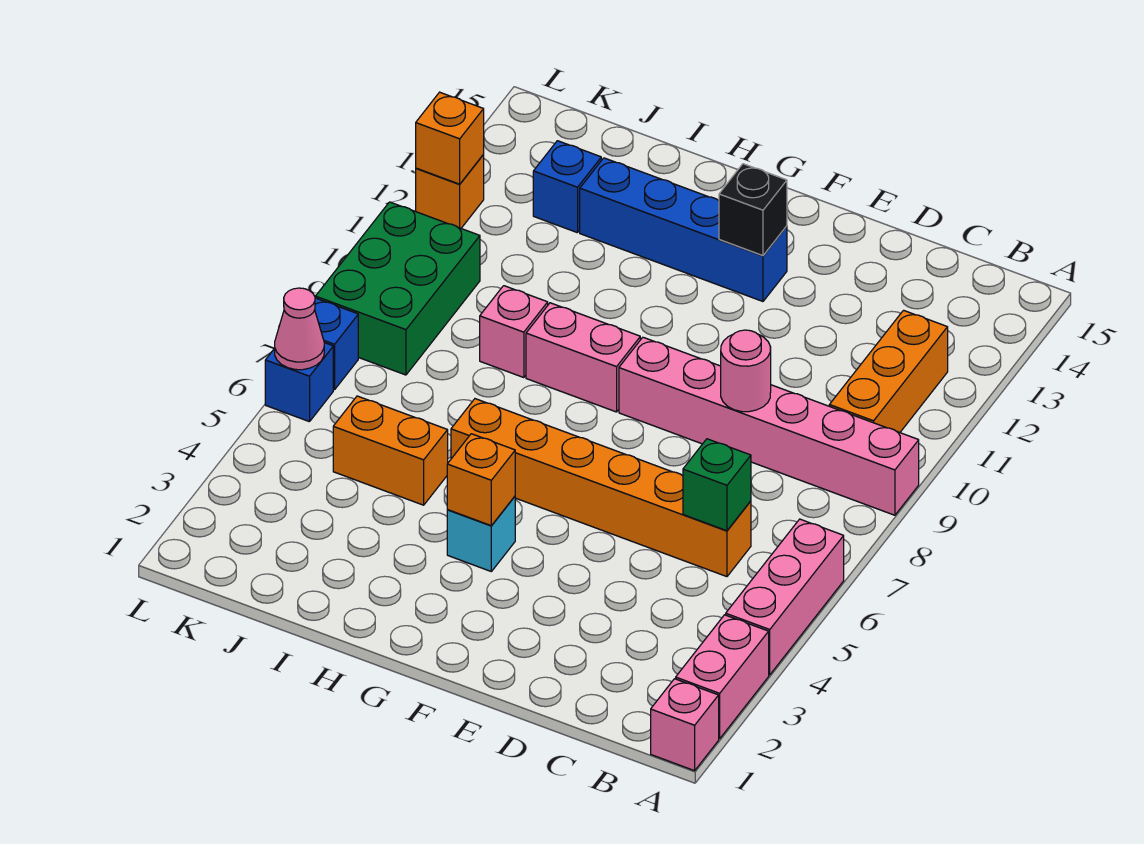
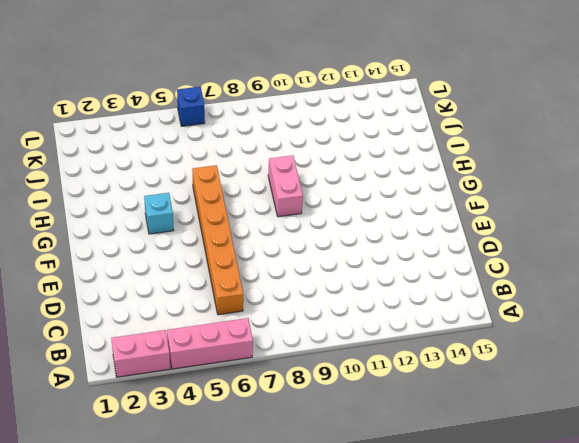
none -> pink 1x1 brick [651,679,719,771]
none -> pink 1x6 brick [619,337,919,515]
none -> orange 1x3 brick [829,310,948,432]

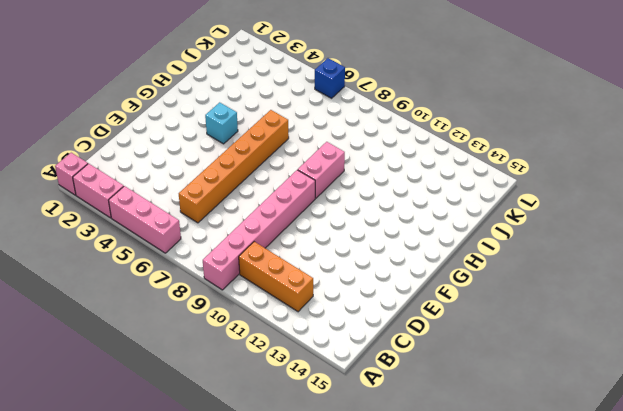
none -> blue 1x4 brick [580,158,787,301]
none -> orange 1x2 brick [333,396,448,505]
none -> pink 1x1 brick [480,286,548,378]

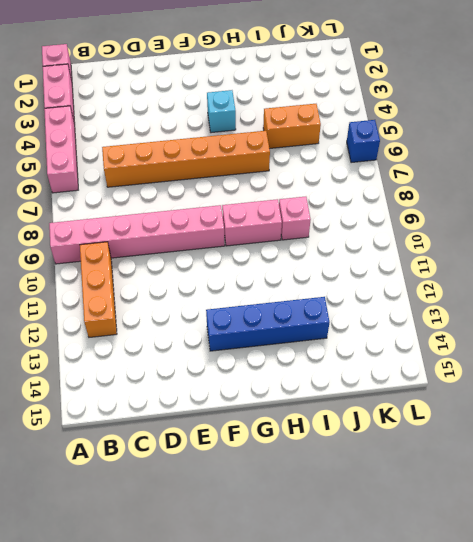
none -> blue 1x1 brick [533,141,601,233]
none -> green 2x3 brick [315,202,480,375]
none -> blue 1x1 brick [315,298,358,390]

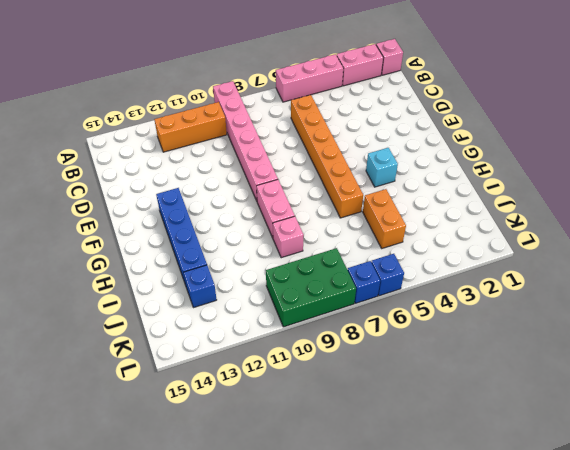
none -> orange 1x1 brick [416,155,484,228]
none -> green 1x1 brick [683,439,751,531]
none -> pink 1x1 round brick [721,330,771,412]

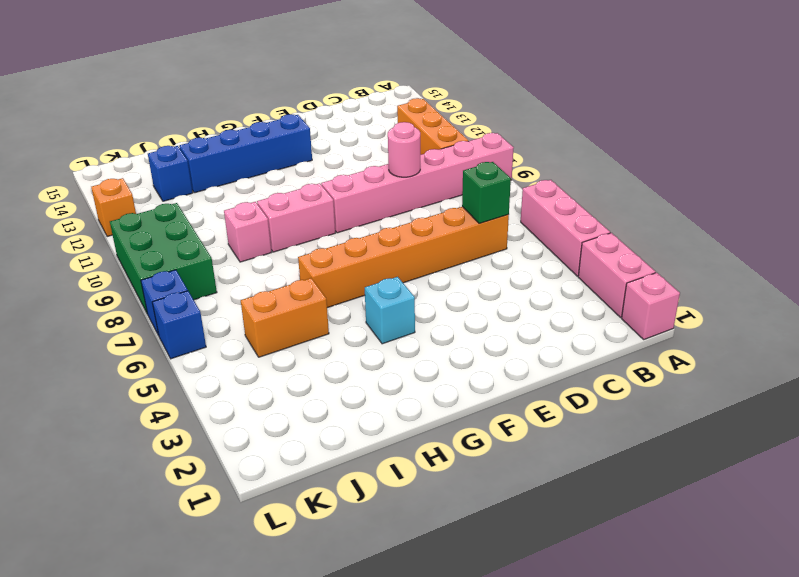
none -> black 1x1 brick [719,164,787,256]
none -> orange 1x1 brick [447,434,515,525]
none -> pink 1x1 cone [275,288,324,370]

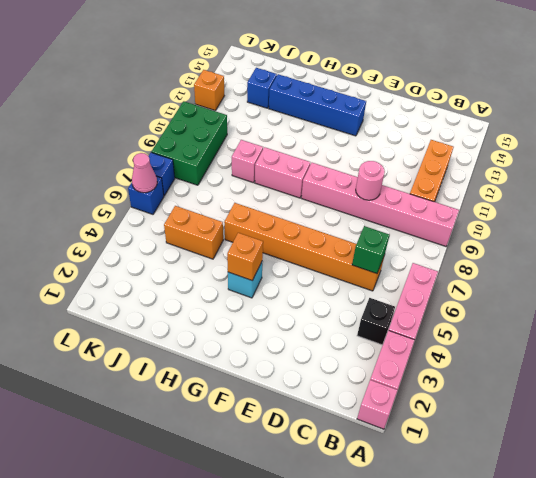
black 1x1 brick [357,298,395,345] -> black 1x1 brick moved to [719,164,787,256]
none -> orange 1x1 brick [416,92,484,184]

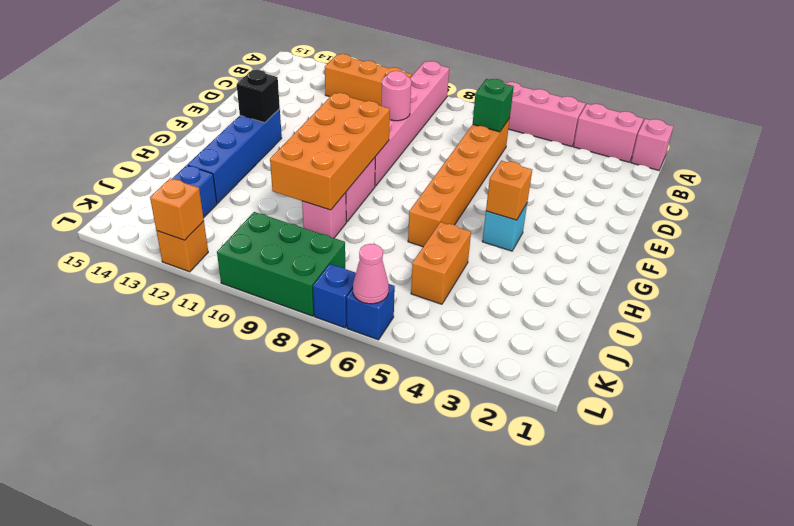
orange 2x4 brick [270,93,390,210] -> none

